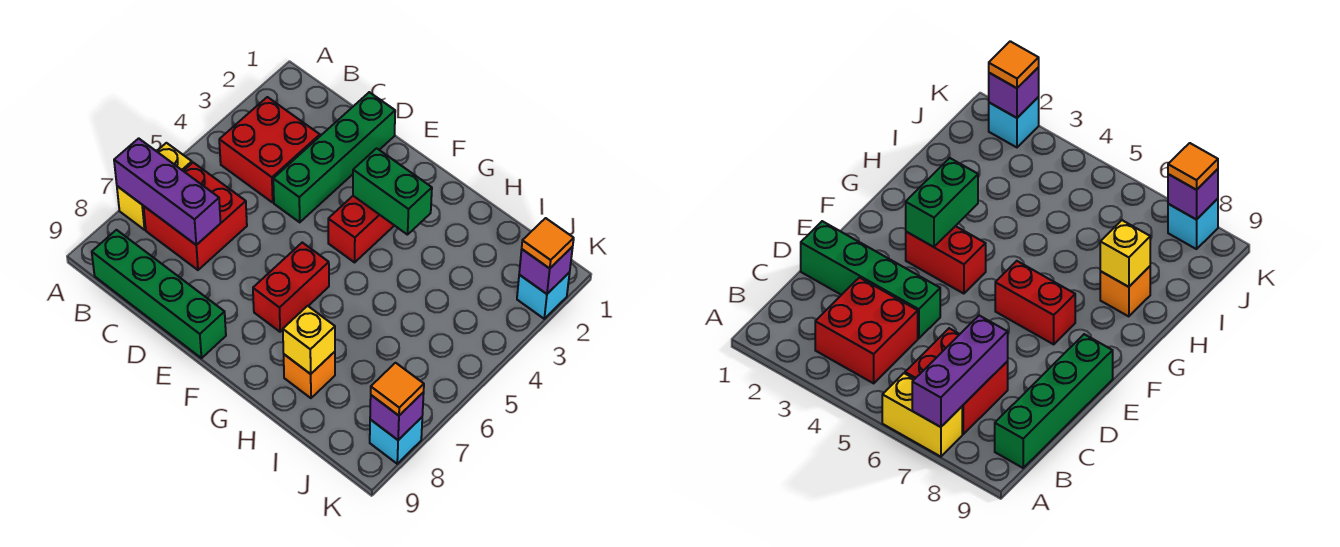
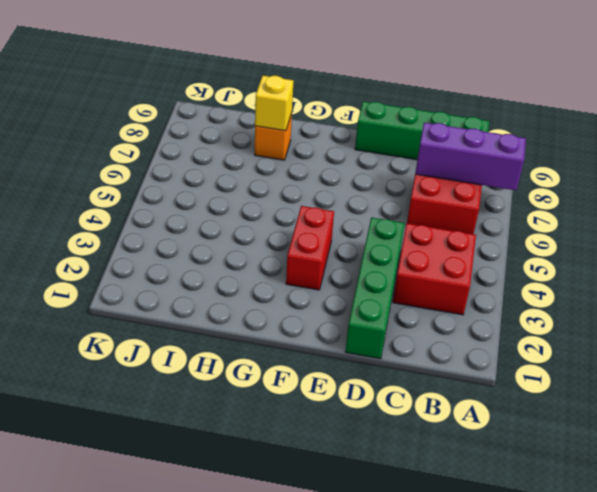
none -> yellow 1x2 brick [117,143,192,230]
none -> red 1x2 brick [253,243,329,332]
none -> cyan 1x1 brick [517,272,570,319]

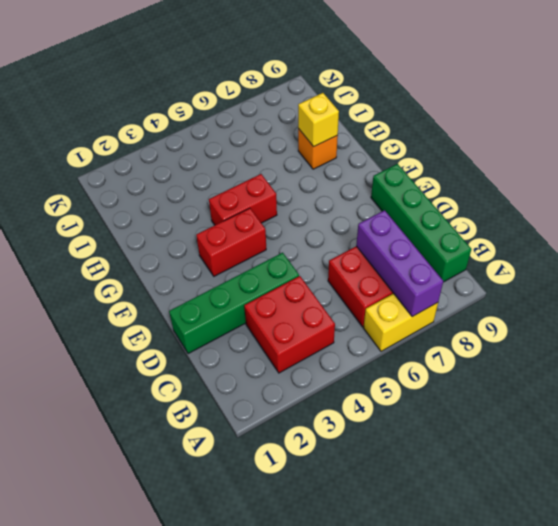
red 1x2 brick [209,174,277,225] -> red 1x2 brick moved to [253,243,329,332]
none -> cyan 1x1 brick [517,272,570,319]
none -> cyan 1x1 brick [370,417,422,464]
none -> green 1x2 brick [353,148,432,235]

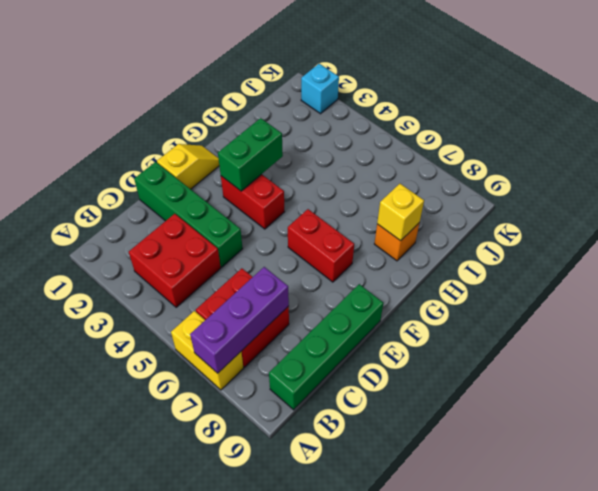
yellow 1x2 slope [157,144,219,189] -> none
none -> cyan 1x1 brick [370,417,422,464]
none -> purple 1x1 brick [519,247,573,294]
none -> purple 1x1 brick [370,392,424,440]

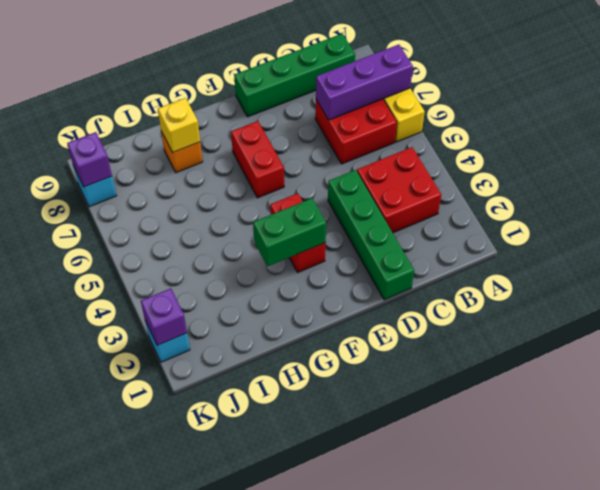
none -> orange 1x1 tile [522,218,574,268]
none -> orange 1x1 tile [371,363,424,416]

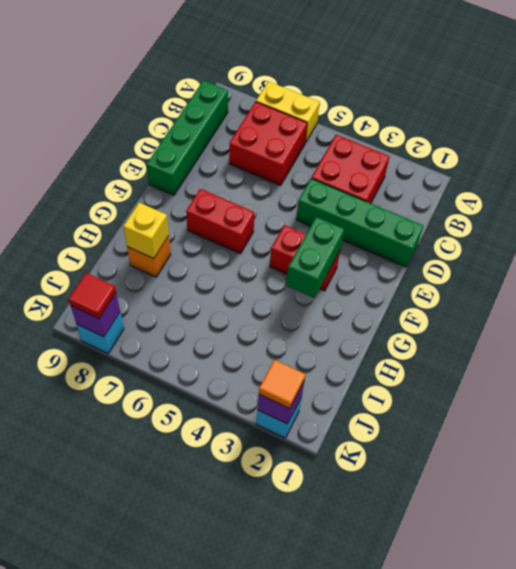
red 1x1 tile [69,273,116,319] -> orange 1x1 tile [371,363,424,416]
none -> purple 1x3 brick [114,138,221,245]

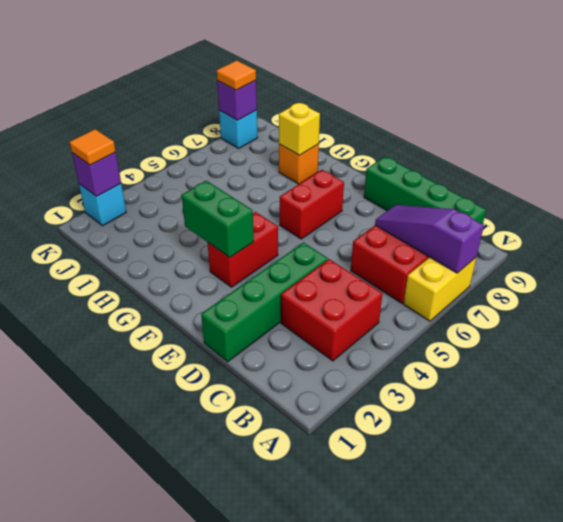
purple 1x3 slope [375,205,484,273] -> purple 1x3 brick [114,138,221,245]

